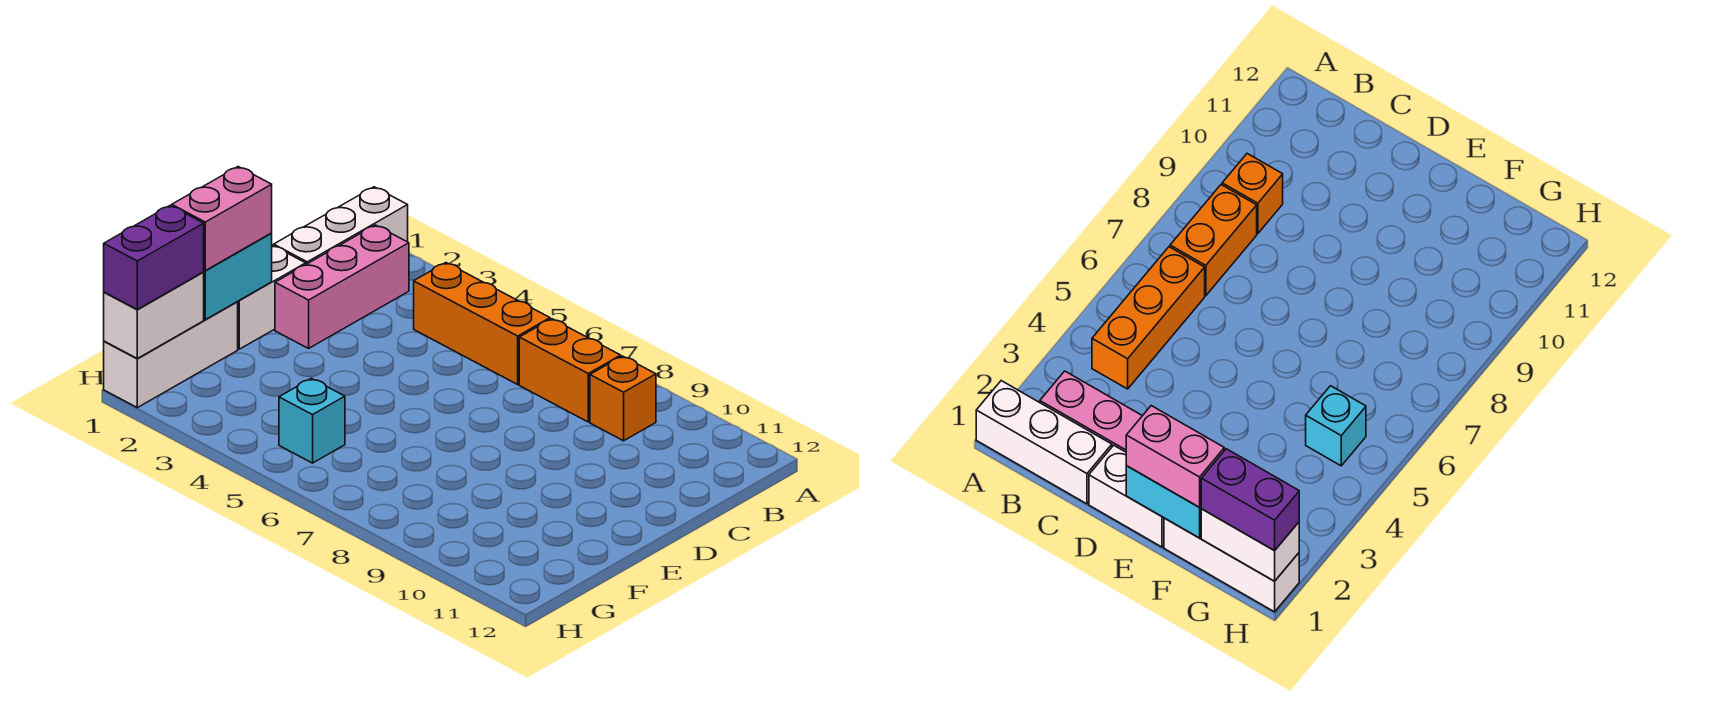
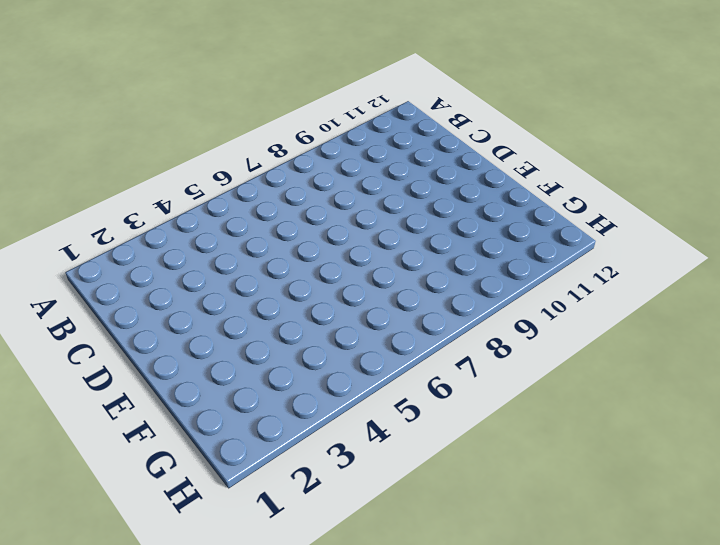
none -> white 1x3 brick [274,187,408,264]
none -> pink 1x3 brick [275,225,409,348]
none -> orange 1x3 brick [414,263,550,384]

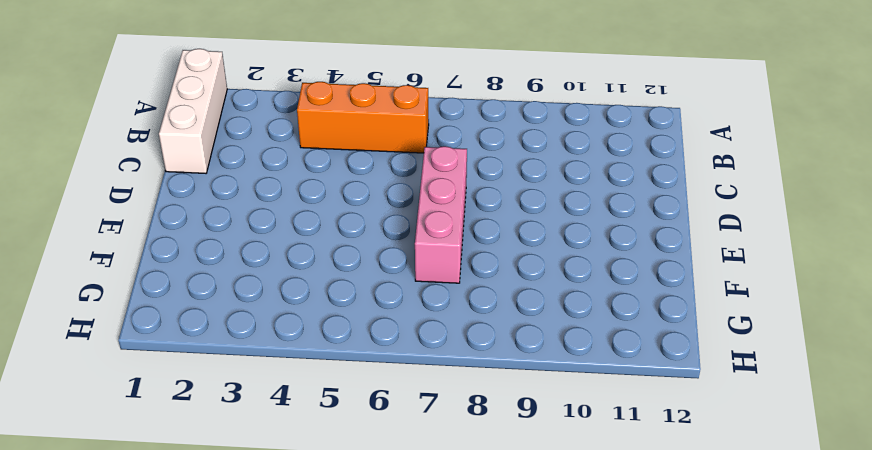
pink 1x3 brick [415,146,467,283] -> pink 1x3 brick moved to [275,225,409,348]
none -> orange 1x2 brick [519,319,621,422]
none -> orange 1x1 brick [590,356,656,441]
none -> white 1x2 brick [238,245,306,349]

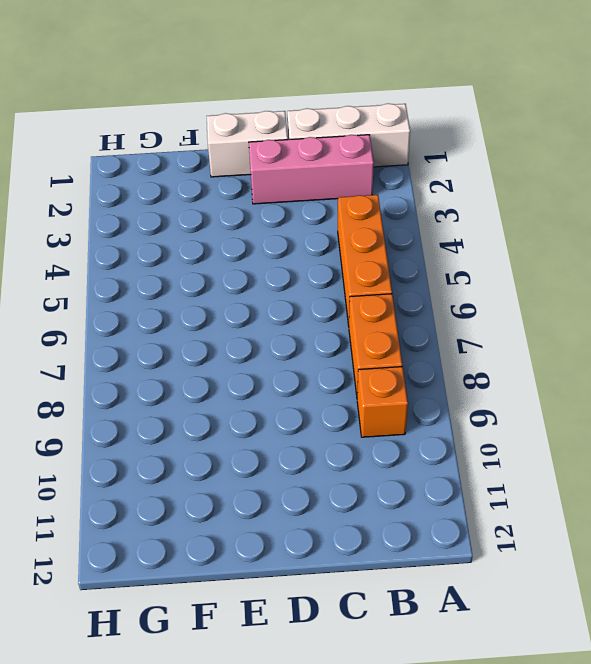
none -> white 1x3 brick [104,302,238,408]
none -> cyan 1x1 brick [279,378,345,463]
none -> cyan 1x2 brick [204,234,272,320]

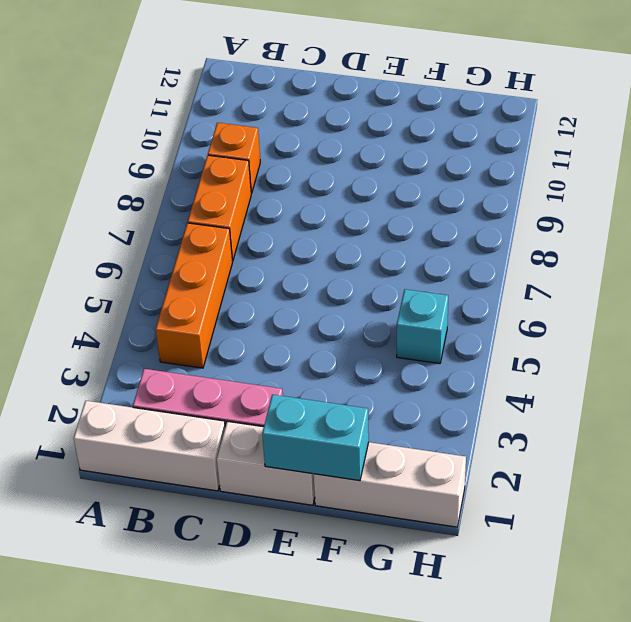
none -> white 1x2 brick [104,272,204,358]
none -> pink 1x2 brick [172,167,272,271]
none -> purple 1x2 brick [104,206,204,309]

